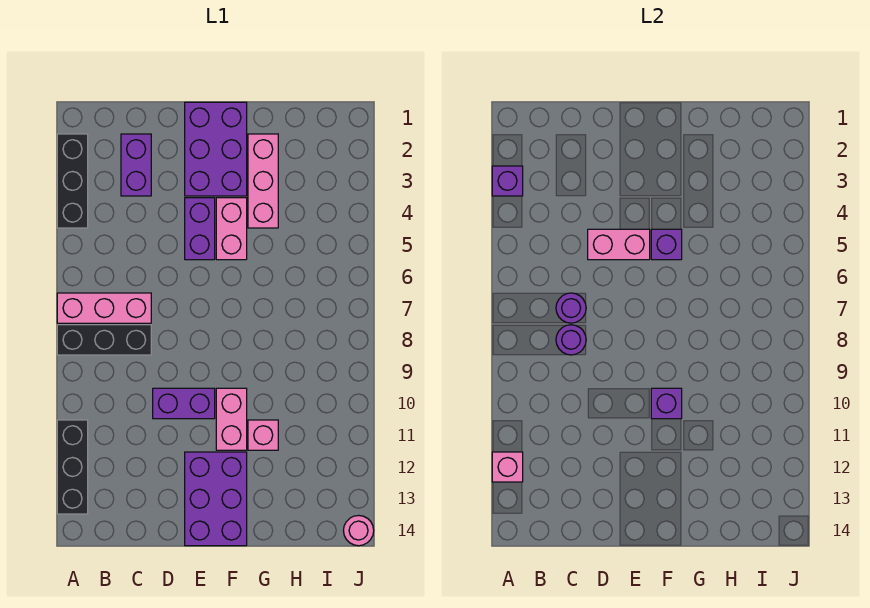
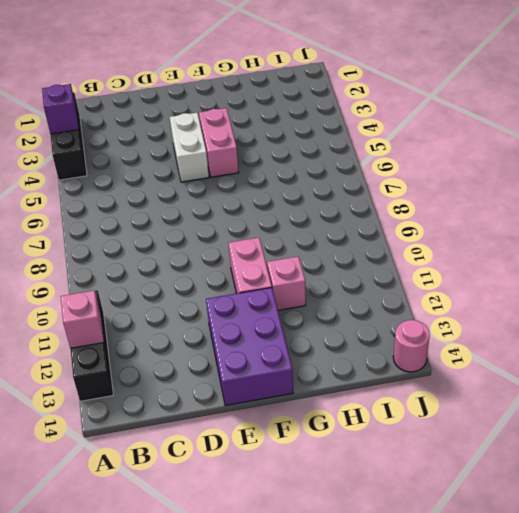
white 1x2 brick [170,113,209,182] -> purple 1x2 brick [185,198,215,260]
none -> pink 1x3 brick [57,293,151,323]
none -> black 1x3 brick [57,325,151,355]
none -> purple 1x2 brick [121,134,151,196]

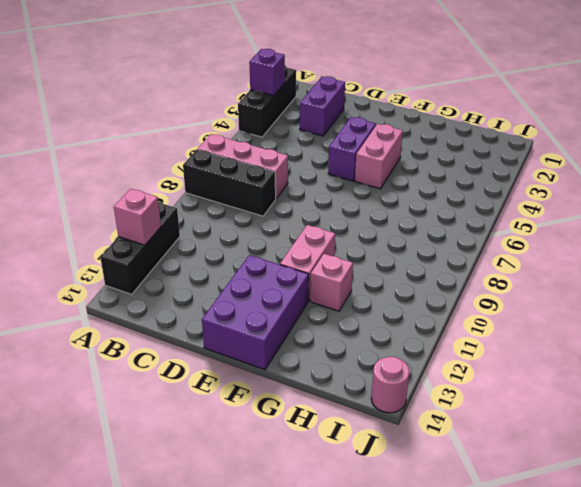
none -> purple 1x2 brick [153,388,215,419]
none -> purple 2x3 brick [185,102,247,196]
none -> pink 1x3 brick [248,134,278,228]

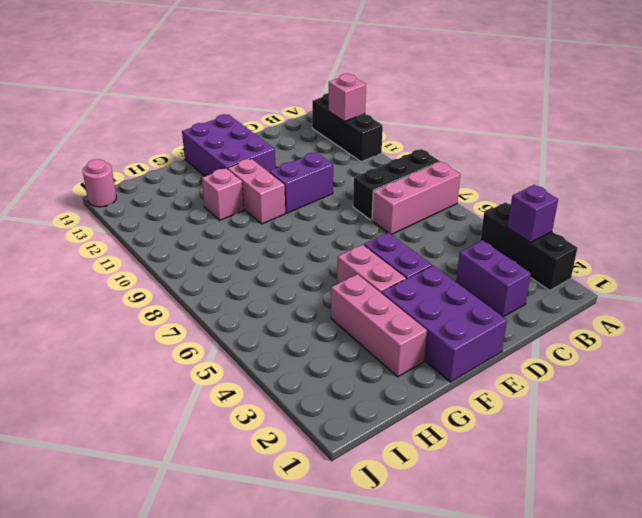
none -> purple 1x1 round brick [556,293,586,323]
none -> purple 1x1 round brick [556,325,586,355]
none -> pink 1x2 brick [588,229,650,260]

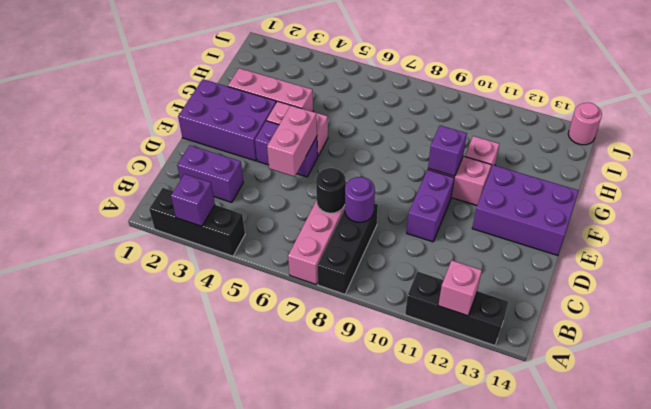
black 1x1 round brick [316,168,346,213] -> purple 1x1 round brick [556,293,586,323]
none -> purple 1x1 brick [651,229,682,260]

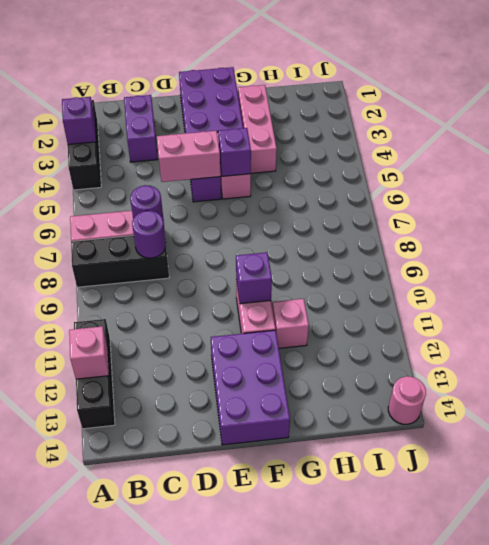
none -> purple 1x2 brick [153,388,215,419]

